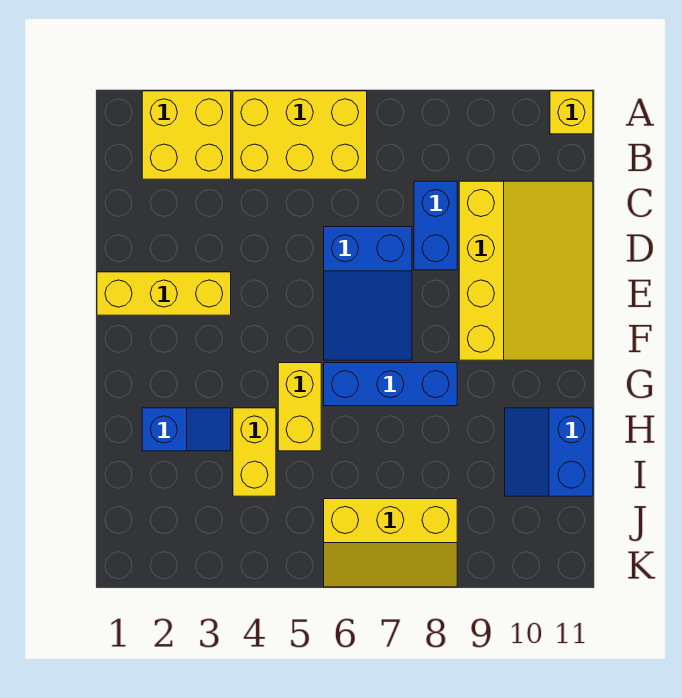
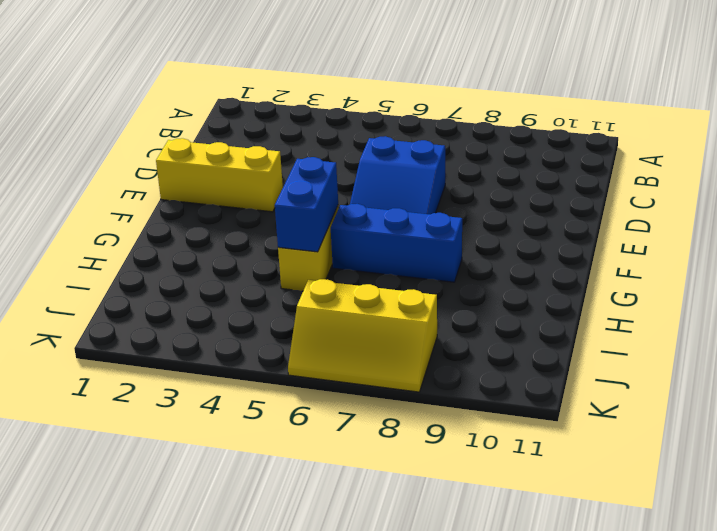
blue 1x2 brick [275,157,338,252] -> blue 1x2 brick moved to [414,181,457,270]
none -> yellow 2x2 brick [142,91,231,179]
none -> yellow 2x3 brick [233,91,367,179]
none -> yellow 1x1 brick [550,91,593,134]

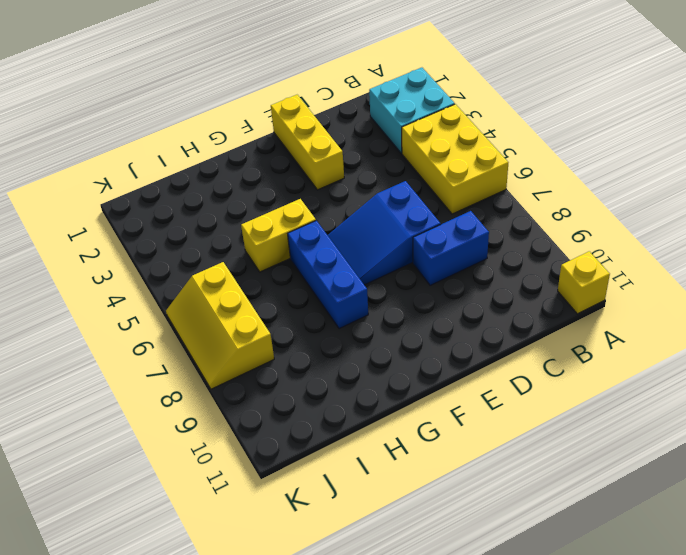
cyan 2x2 brick [369,68,455,153] -> yellow 2x2 brick [142,91,231,179]
none -> yellow 3x4 slope [459,181,593,360]
none -> blue 1x2 slope [142,408,231,451]
none -> yellow 1x2 brick [233,408,276,496]

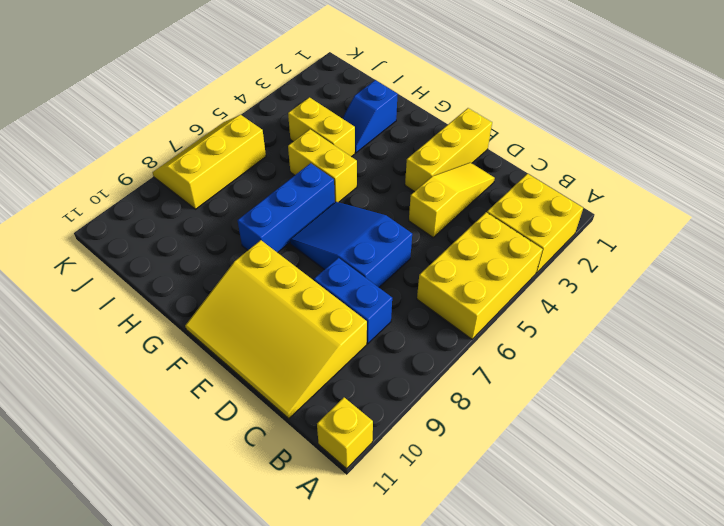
yellow 1x3 slope [409,163,495,237] -> none
none -> blue 2x2 slope [505,408,593,496]

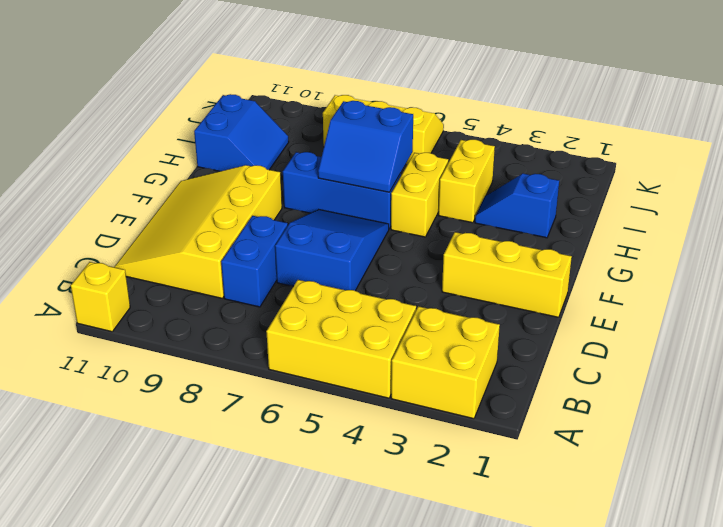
blue 2x2 slope [318,101,413,192] -> none

